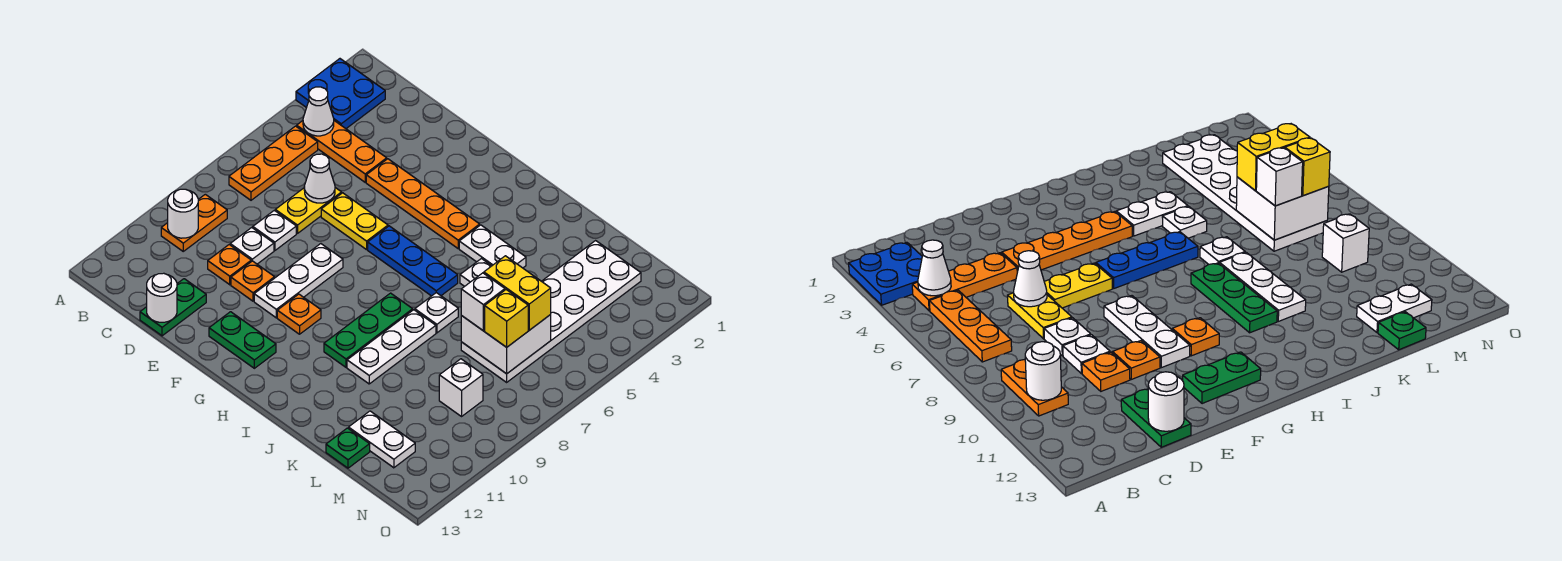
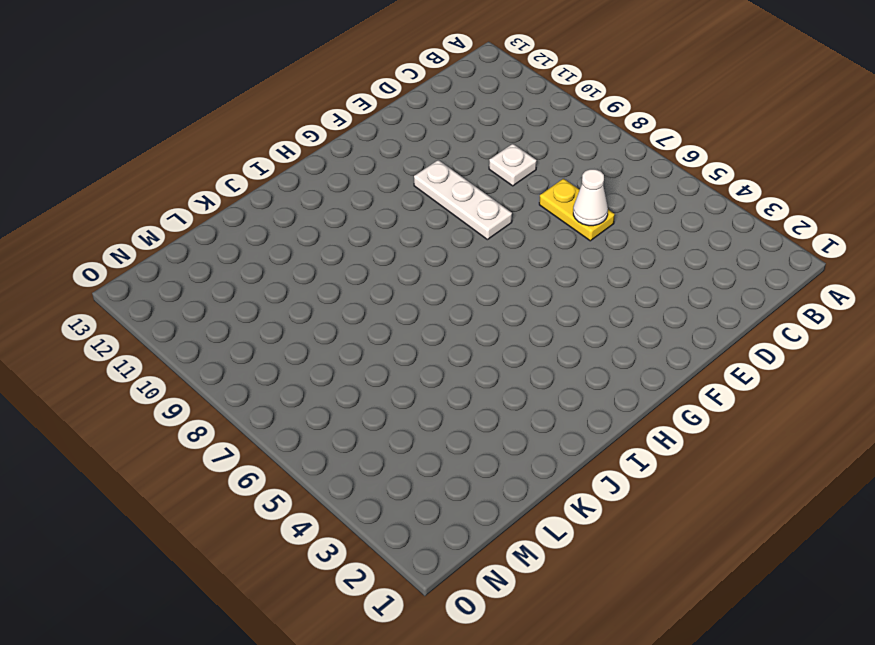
none -> blue 2x2 plate [296,59,385,129]
none -> orange 1x3 plate [297,121,387,182]
none -> orange 1x3 plate [229,126,318,200]
none -> orange 1x2 plate [161,194,227,251]

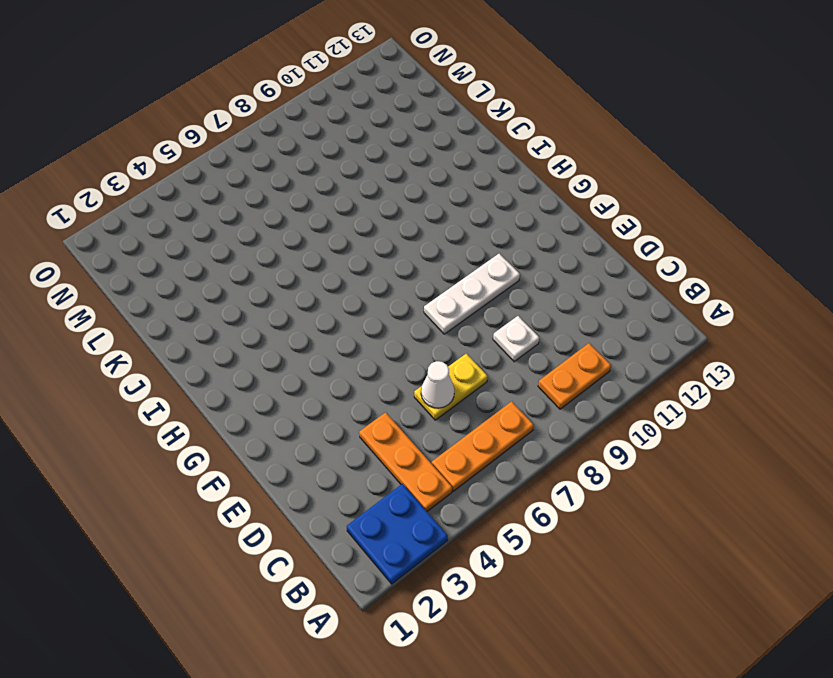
none -> white 1x1 plate [253,210,296,250]
none -> orange 1x1 plate [208,245,251,285]
none -> green 1x2 plate [140,279,206,336]
none -> orange 1x4 plate [366,159,480,248]

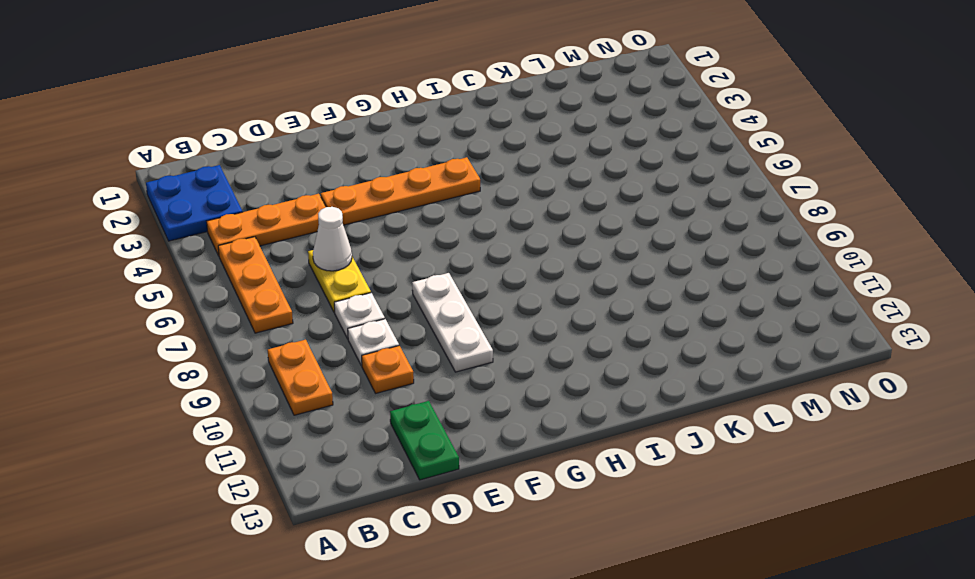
none -> yellow 1x2 plate [321,193,388,250]
none -> orange 1x1 plate [231,261,275,301]
none -> green 1x2 plate [209,312,276,368]
none -> blue 1x3 plate [368,226,458,296]

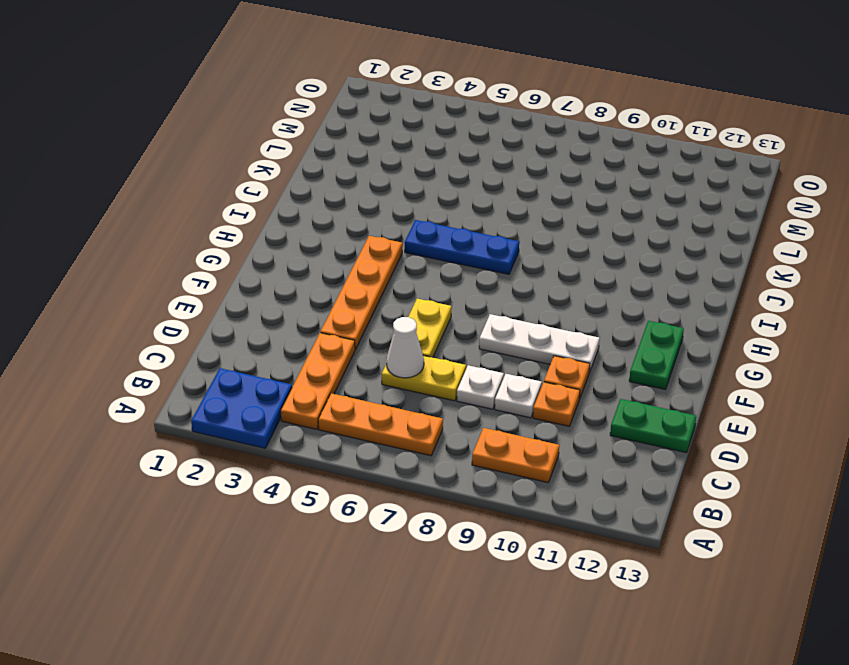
blue 1x3 plate [405,220,519,274] -> blue 1x3 plate turned to [368,226,458,296]
none -> orange 1x1 plate [277,294,321,334]
none -> white 1x2 plate [459,225,526,268]
none -> green 1x3 plate [324,293,413,367]
none -> white 1x1 plate [460,259,491,286]

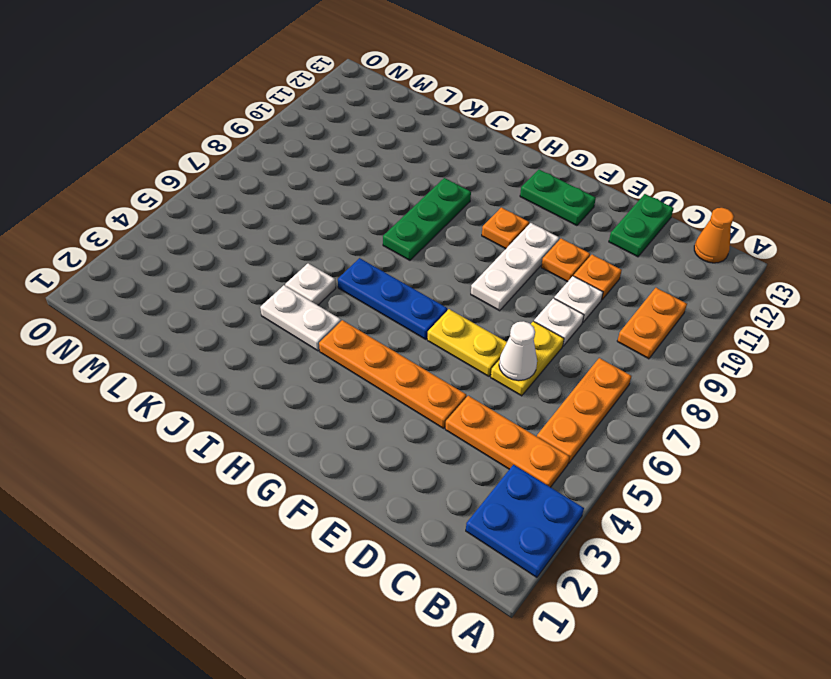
orange 1x1 cone [694,208,734,263] -> none
none -> white 1x1 plate [415,293,458,333]
none -> white 1x3 plate [347,310,436,384]
none -> white 2x6 plate [461,241,641,382]
none -> white 1x2 plate [349,411,415,468]

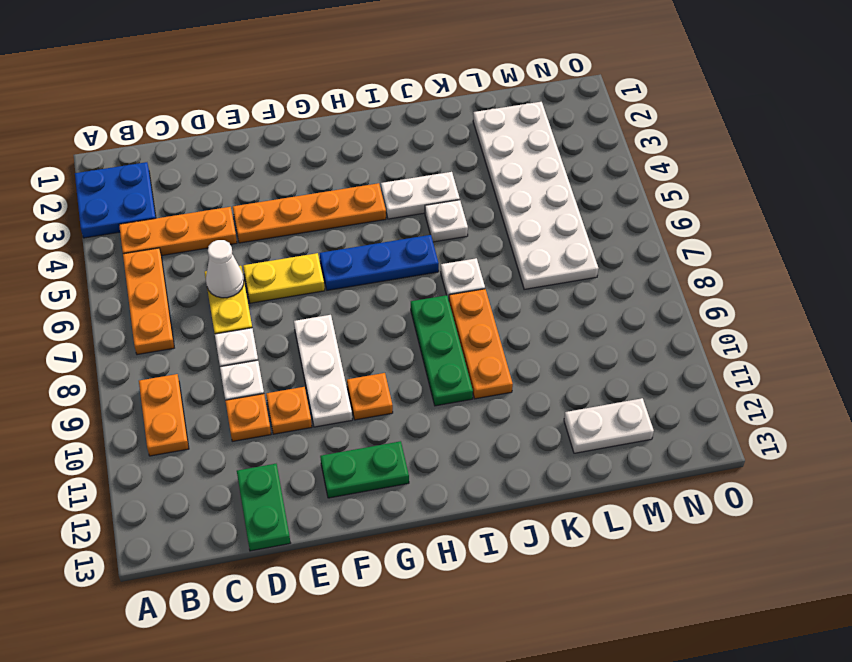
orange 1x3 plate [449,289,513,399] -> white 1x3 plate [347,310,436,384]
none -> green 1x1 plate [326,428,370,468]
none -> white 1x1 brick [439,359,483,416]
none -> white 1x1 cone [303,87,334,136]
none -> white 1x1 round brick [168,189,198,238]

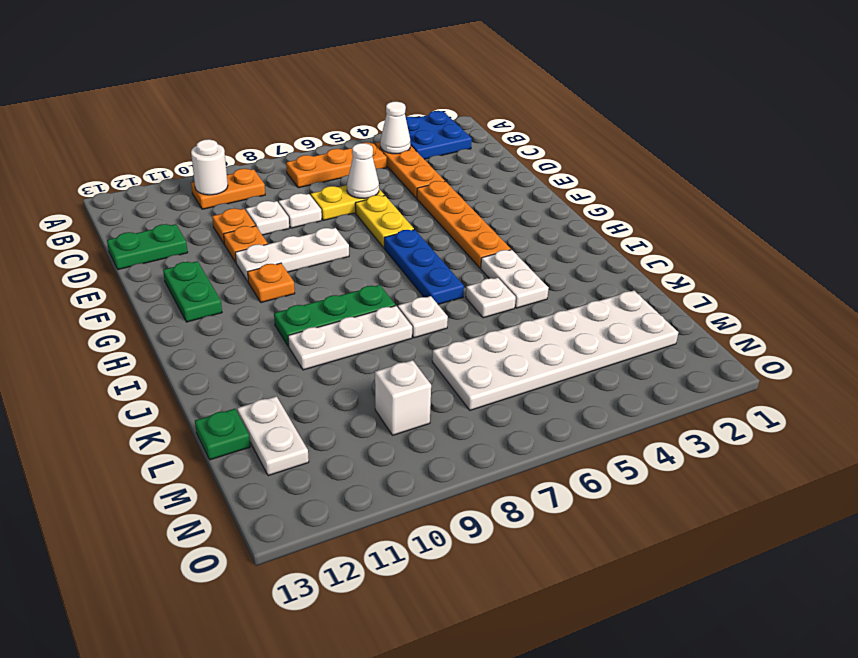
none -> white 1x1 round brick [147,273,177,322]
none -> white 2x2 brick [461,315,551,374]
none -> yellow 1x2 brick [484,256,551,330]
none -> white 1x1 brick [461,273,505,331]

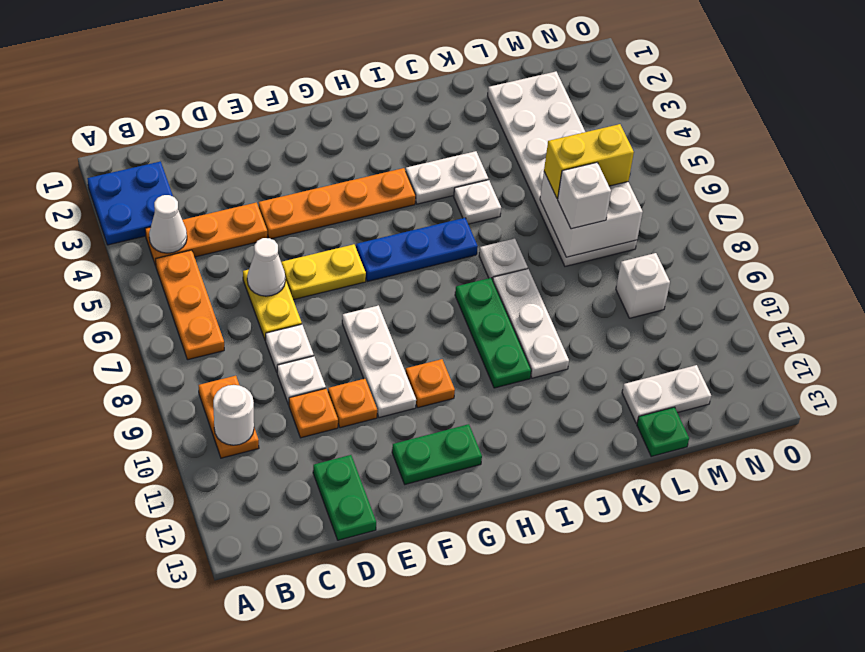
none -> white 1x1 round brick [147,273,177,322]
none -> yellow 1x1 brick [485,290,528,347]

